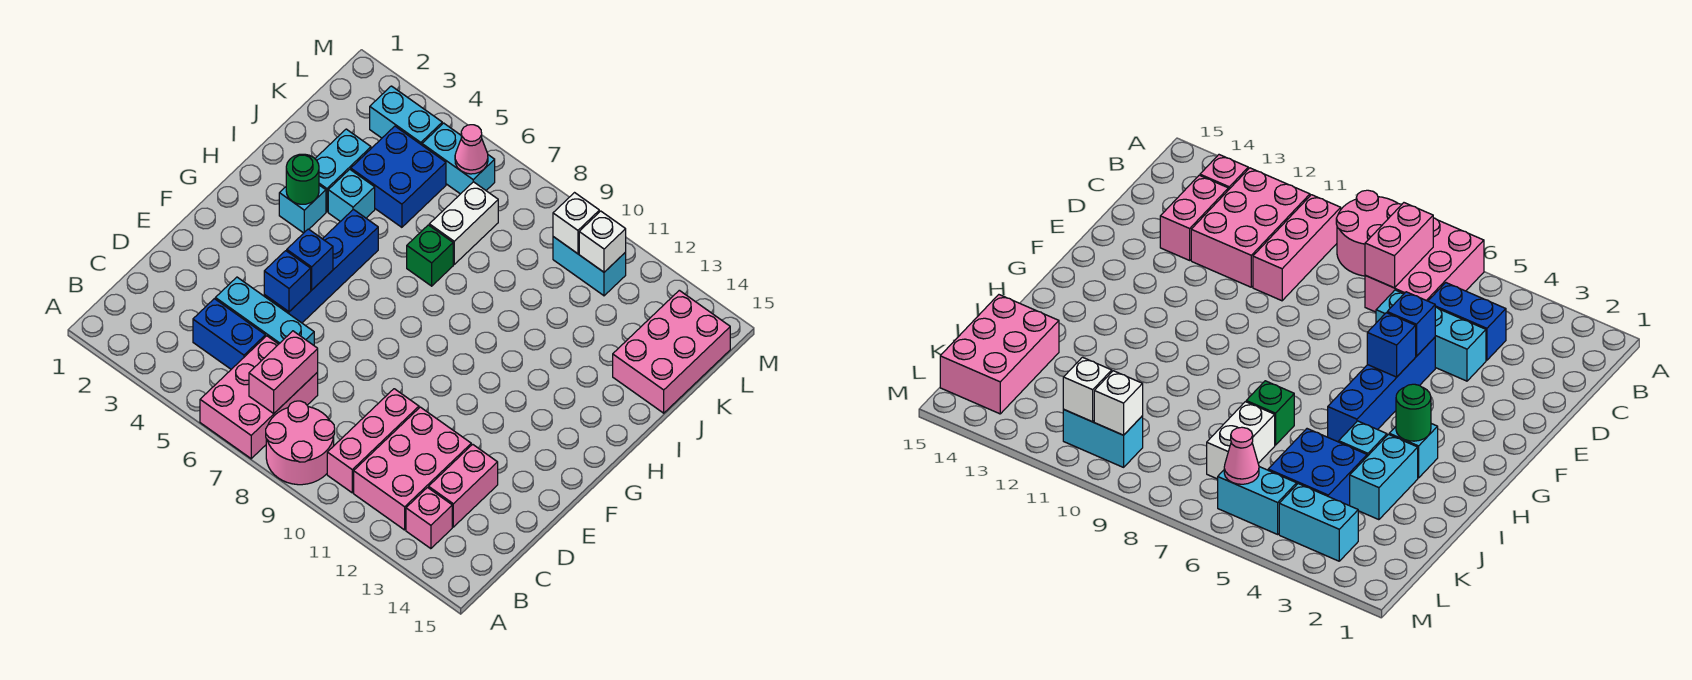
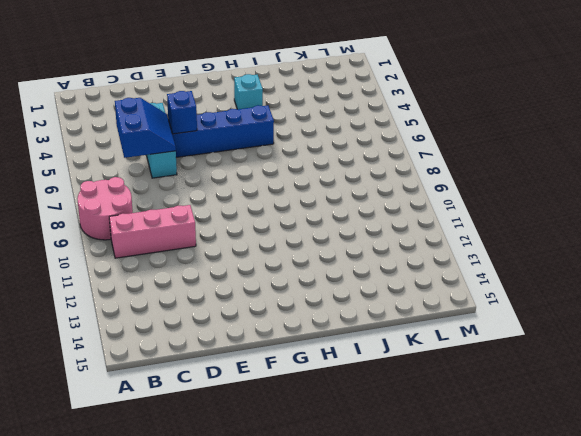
blue 2x2 slope [115,98,176,158] -> none
none -> pink 2x3 brick [200,336,318,459]
none -> pink 2x3 brick [354,407,471,530]
none -> pink 1x1 brick [406,488,452,549]

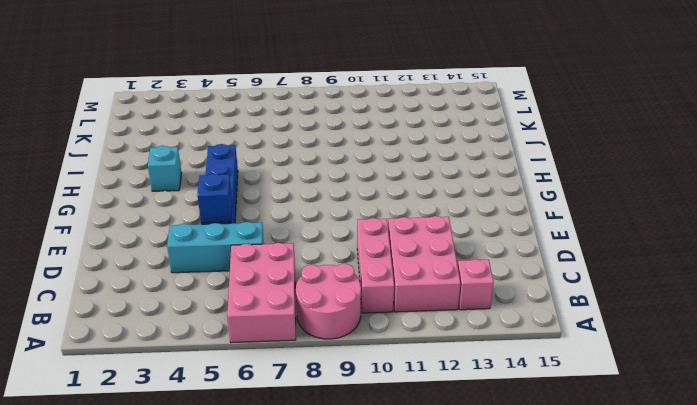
none -> blue 1x2 brick [193,299,265,369]
none -> pink 1x2 brick [429,444,498,527]
none -> cyan 1x2 brick [315,129,371,212]

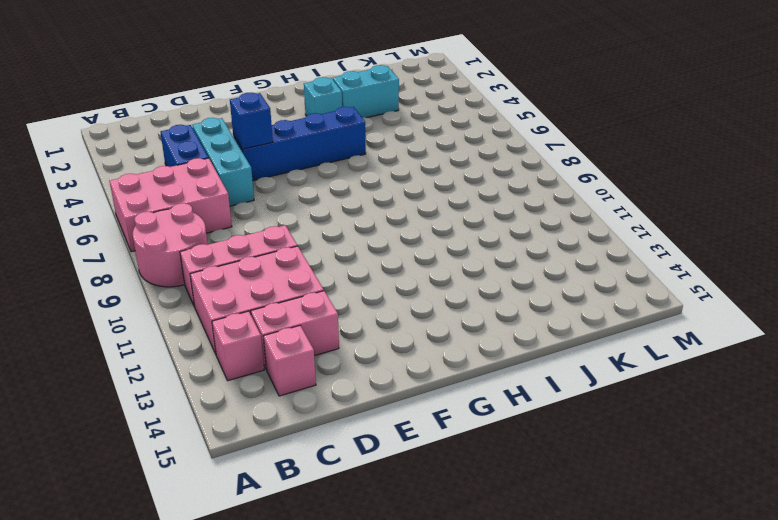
pink 1x1 brick [264,326,316,396] -> none
none -> cyan 1x1 brick [328,169,375,222]
none -> green 1x1 brick [407,225,453,286]
none -> blue 2x2 brick [351,126,446,227]

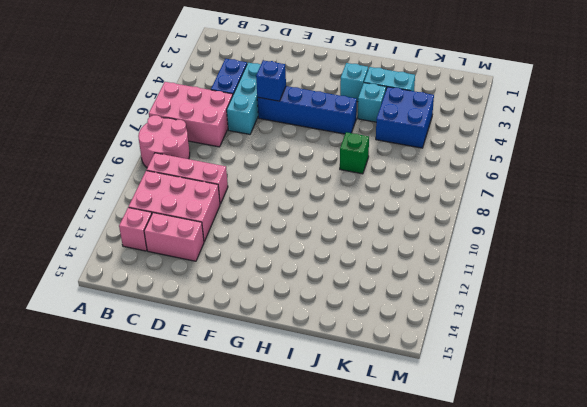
none -> white 1x2 brick [429,182,498,264]
none -> pink 2x3 brick [613,290,730,413]
none -> cyan 1x2 brick [370,86,442,145]

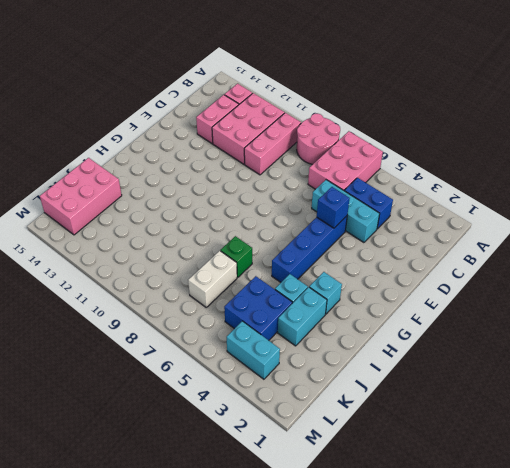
none -> cyan 1x2 brick [422,123,495,194]
none -> cyan 1x2 brick [553,237,626,296]
none -> pink 1x2 brick [249,331,318,413]

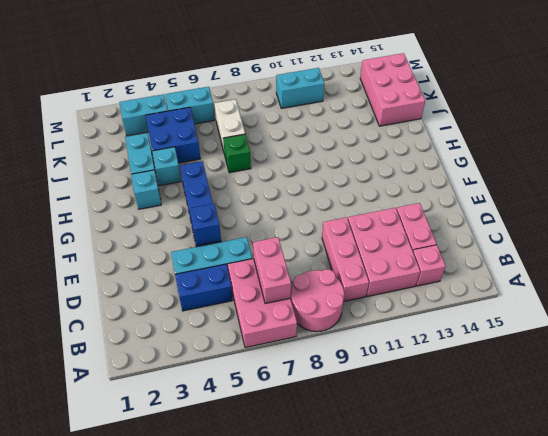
none -> blue 1x1 brick [287,229,333,290]
none -> green 1x1 round brick [286,154,319,204]
none -> pink 1x1 cone [455,125,488,174]

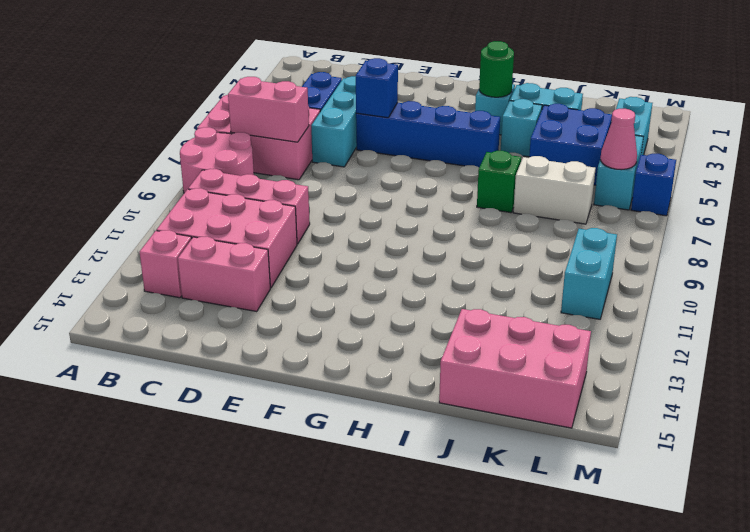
blue 1x1 brick [631,154,676,216] -> blue 1x1 brick moved to [287,229,333,290]
none -> white 1x1 brick [553,193,599,254]
none -> white 1x1 brick [579,211,626,272]

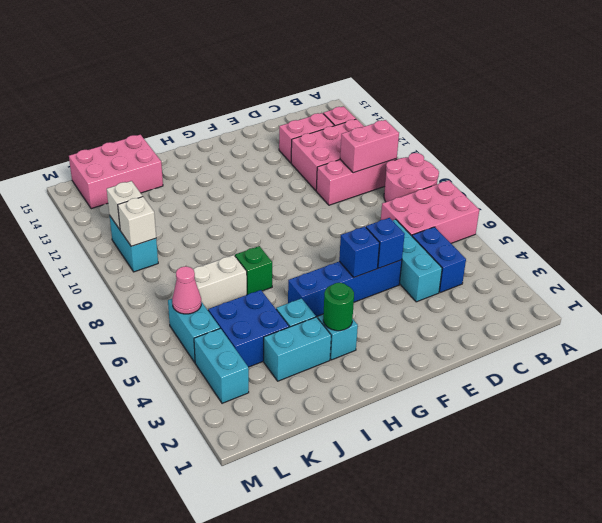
pink 1x2 brick [340,120,399,173] -> pink 1x2 brick moved to [249,331,318,413]

